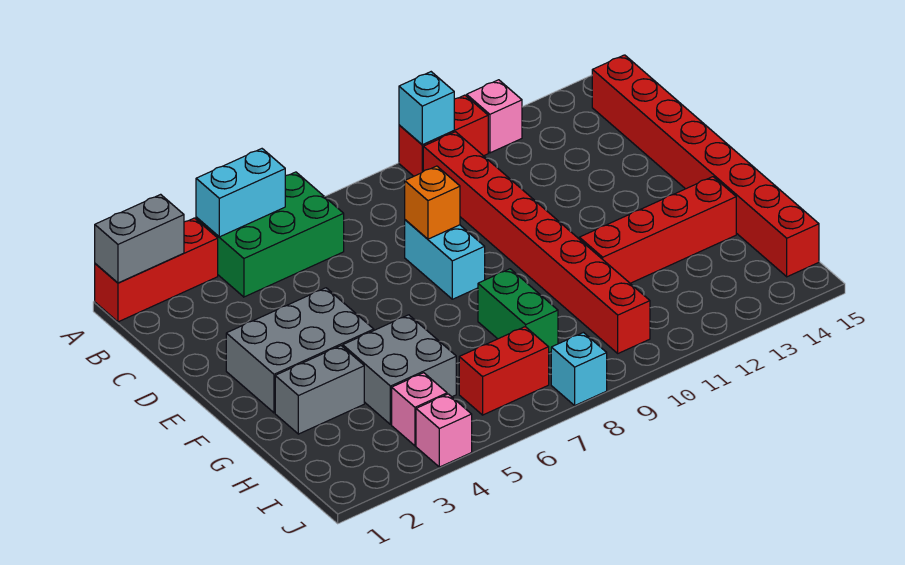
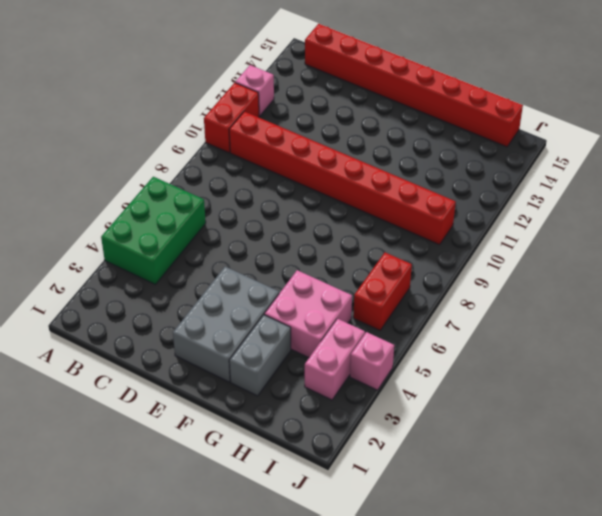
pink 2x2 brick [264,270,352,358] -> grey 2x2 brick [343,315,456,425]
pink 1x2 brick [305,319,365,400] -> pink 1x1 brick [392,373,447,446]
none -> red 1x3 brick [95,218,218,322]
none -> cyan 1x2 brick [405,220,485,299]
none -> green 1x2 brick [478,269,558,352]

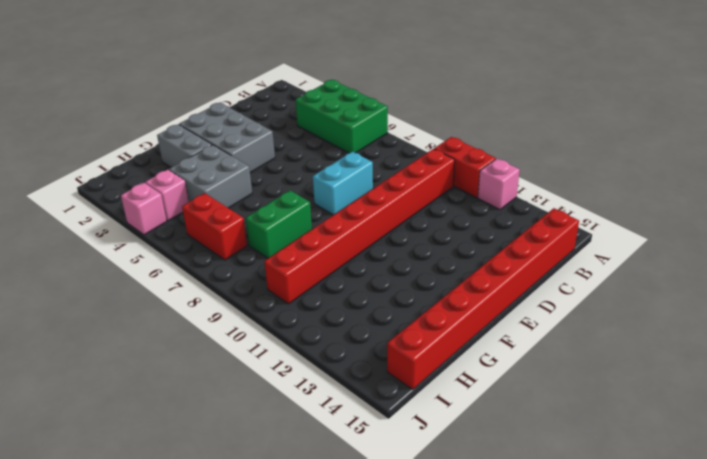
none -> red 1x3 brick [95,218,218,322]
none -> red 1x4 brick [579,177,736,283]
none -> cyan 1x1 brick [551,333,607,405]

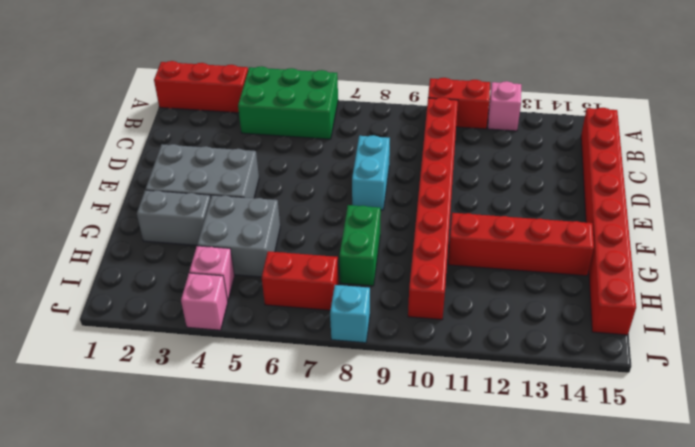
none -> grey 1x2 brick [95,194,184,283]
none -> cyan 1x2 brick [196,149,285,237]
none -> cyan 1x1 brick [399,72,454,145]

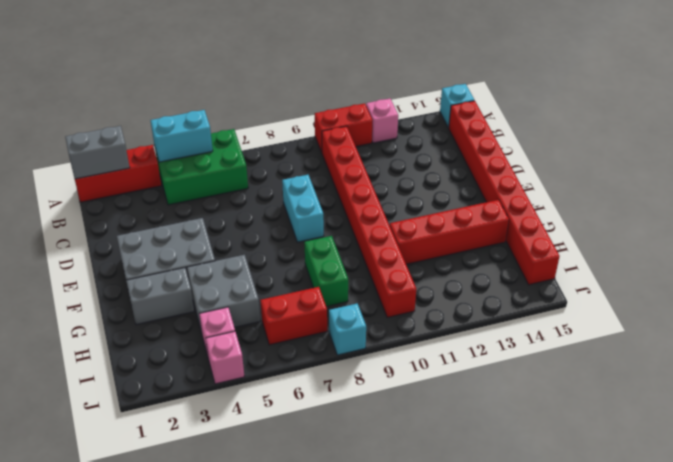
cyan 1x1 brick [440,84,474,128] -> cyan 1x1 brick moved to [399,72,454,145]
none -> orange 1x1 brick [405,166,460,239]

